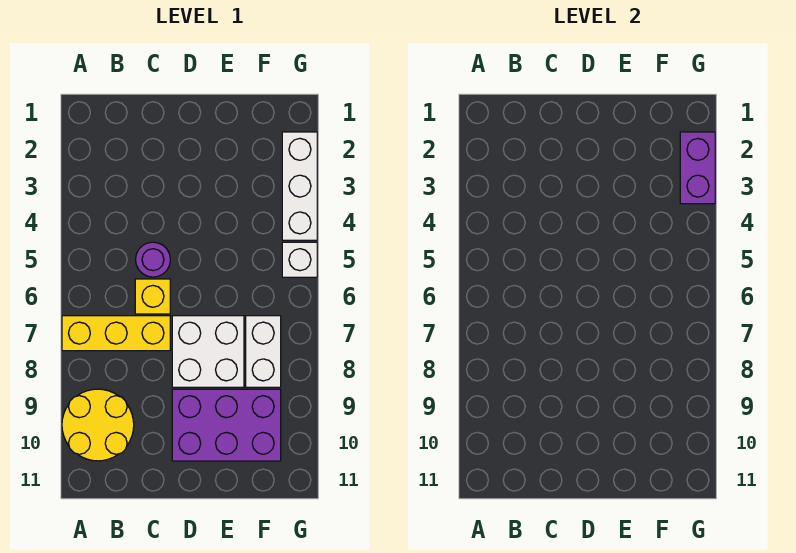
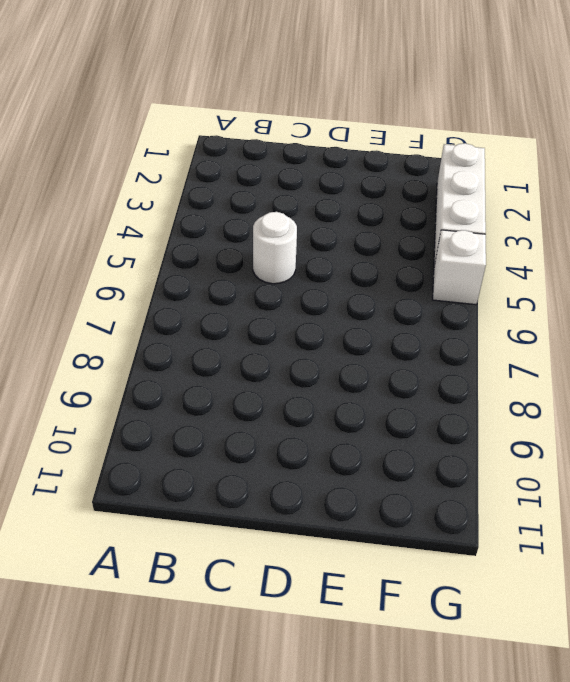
white 1x1 round brick [253,212,297,284] -> purple 1x1 round brick [136,242,170,277]
none -> yellow 1x3 brick [62,316,170,351]
none -> yellow 2x2 round brick [62,389,134,461]

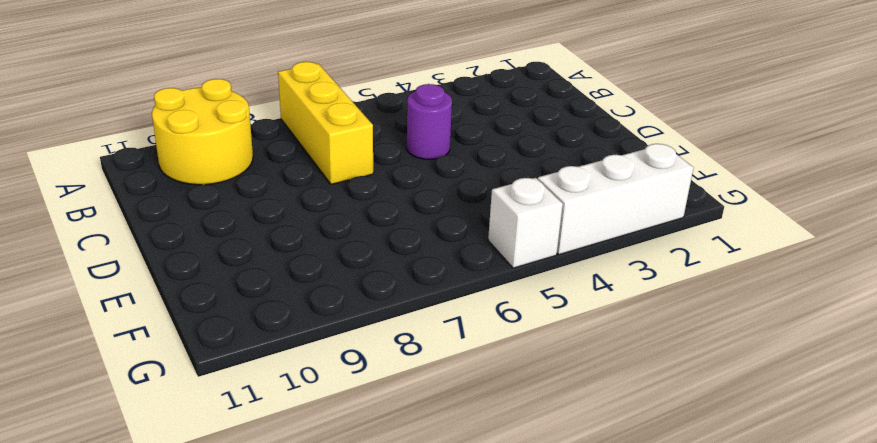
none -> yellow 1x1 brick [135,279,170,314]
none -> white 2x2 brick [172,316,244,387]

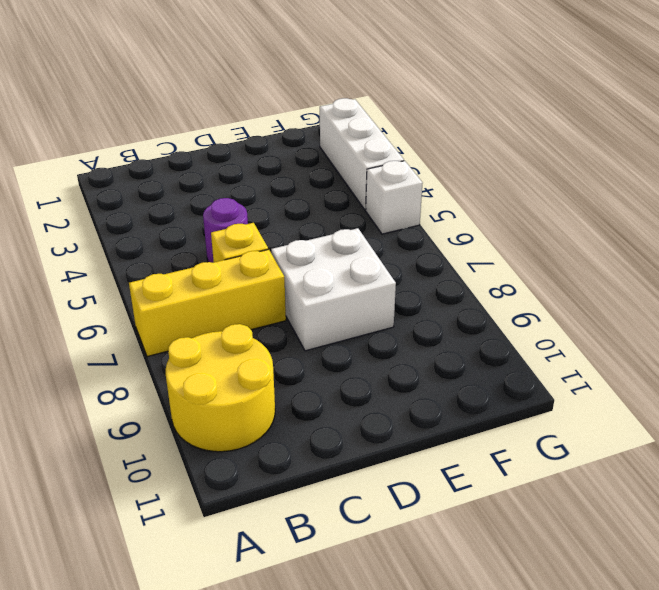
none -> purple 2x3 brick [172,389,281,461]
none -> white 1x2 brick [246,316,281,387]

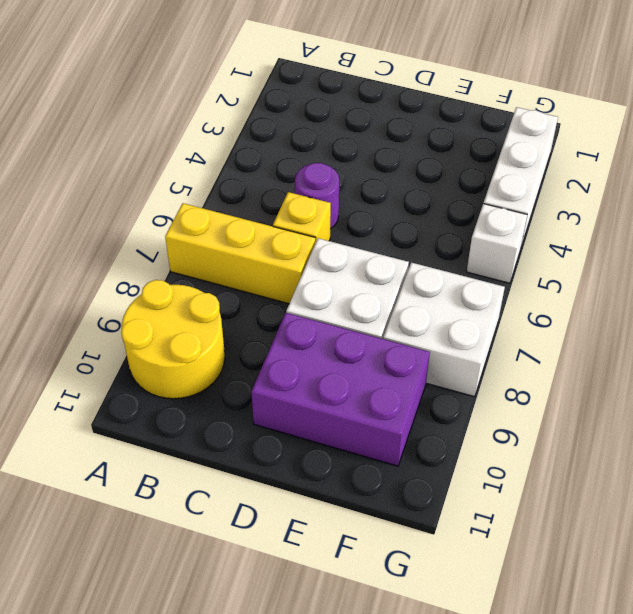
white 2x2 brick [383,262,505,397] -> white 1x2 brick [246,316,281,387]
none -> purple 1x2 brick [680,132,715,204]

